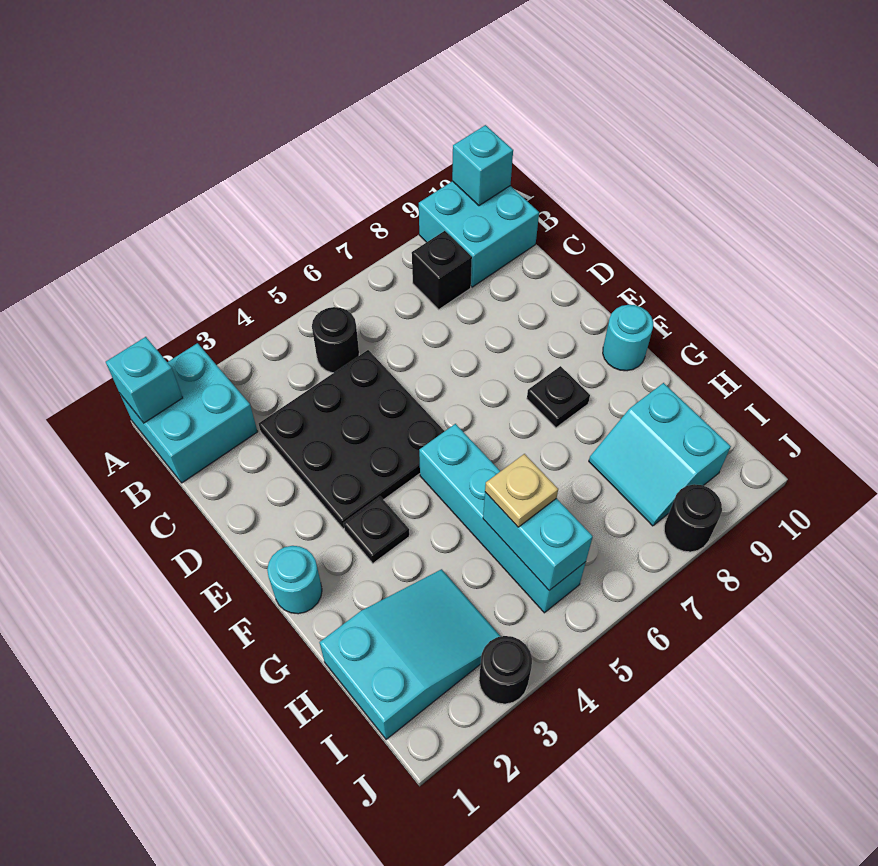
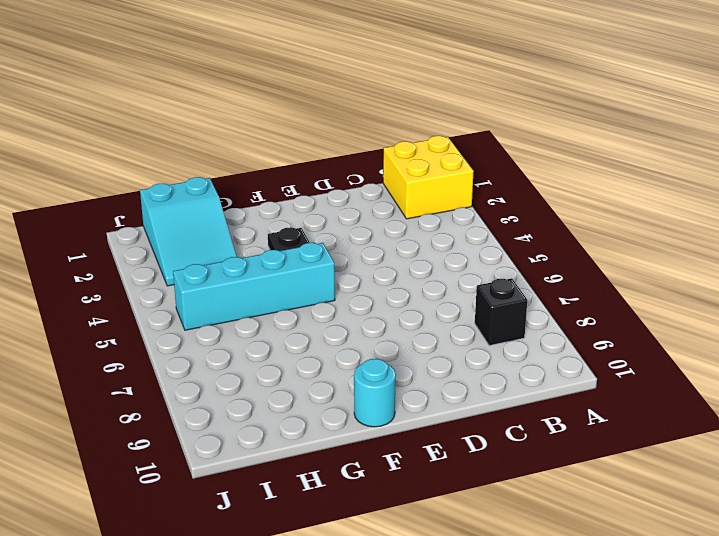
yellow 2x2 brick [383,136,474,219] -> cyan 2x2 brick [120,343,258,483]
none -> cyan 2x2 brick [419,181,539,287]
none -> black 1x1 round brick [312,307,359,373]
none -> black 3x3 plate [259,350,444,529]

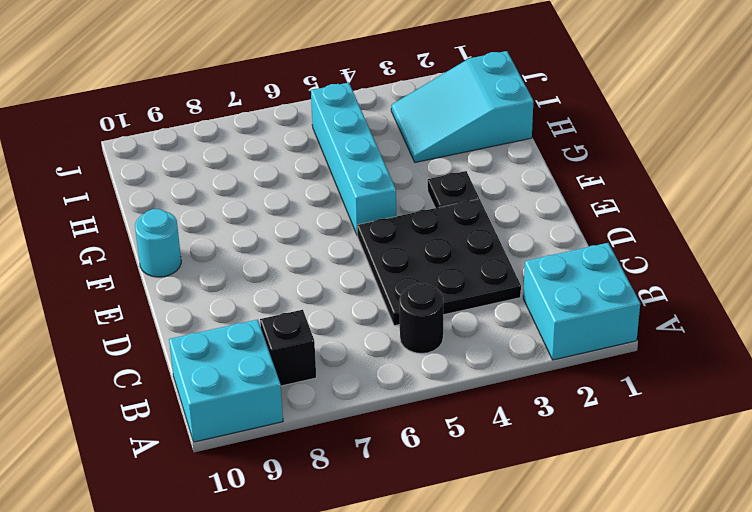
none -> cyan 1x1 round brick [267,546,322,614]
none -> black 1x1 plate [527,366,590,428]
none -> cyan 2x2 slope [589,383,731,526]

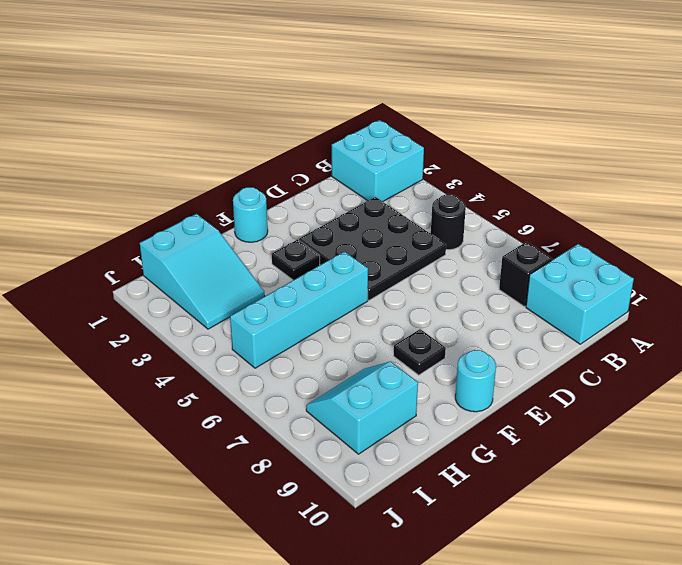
none -> black 1x1 round brick [479,636,532,704]
none -> black 1x1 round brick [664,484,722,552]
none -> cyan 1x1 brick [106,337,183,423]

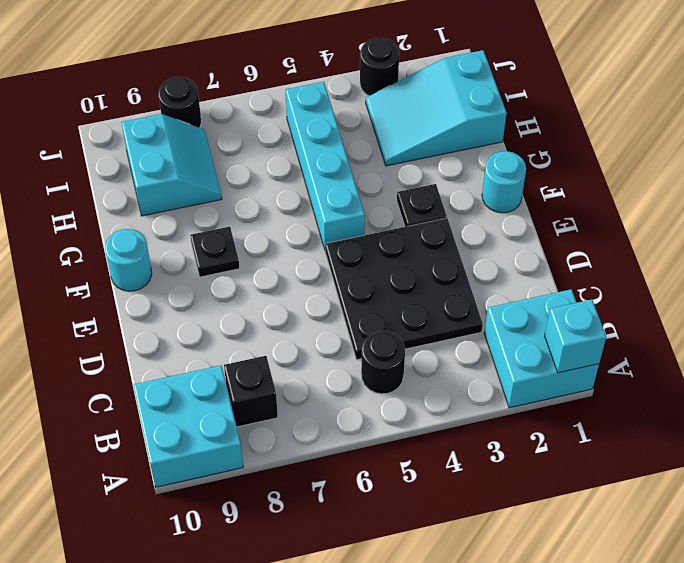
none -> cyan 1x1 brick [452,125,513,206]
none -> cyan 1x2 brick [483,492,593,590]
none -> tan 1x1 plate [485,454,558,527]

